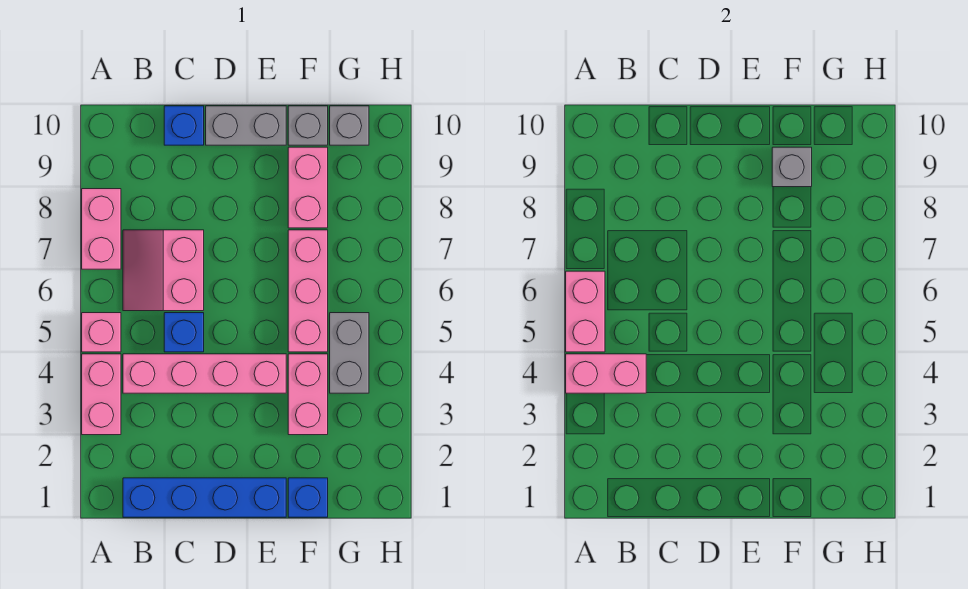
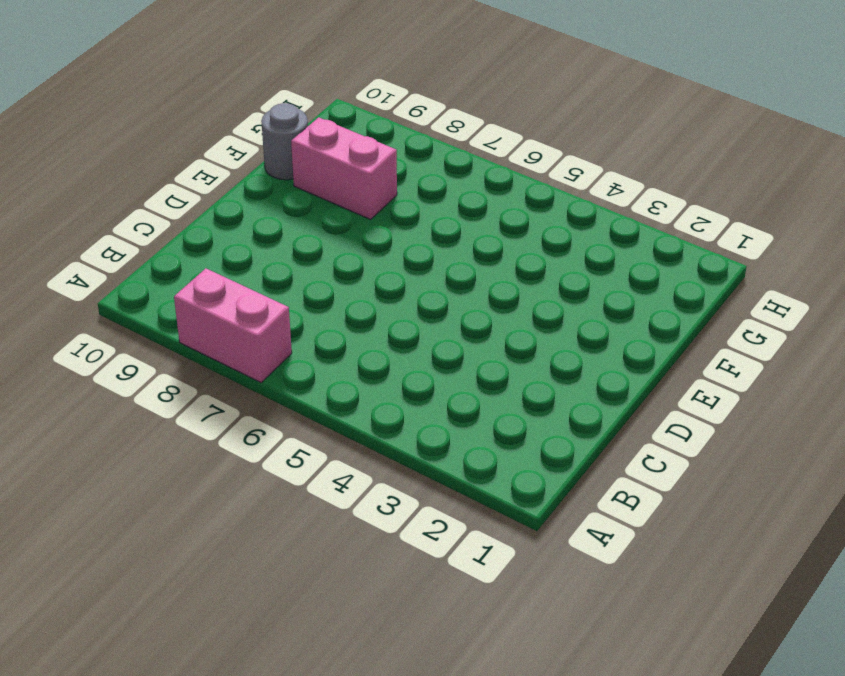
grey 1x1 round brick [261,103,308,180] -> grey 1x1 brick [288,106,328,145]
none -> pink 1x2 brick [82,354,121,435]
none -> pink 1x1 brick [82,313,121,352]
none -> blue 1x4 brick [123,478,286,517]

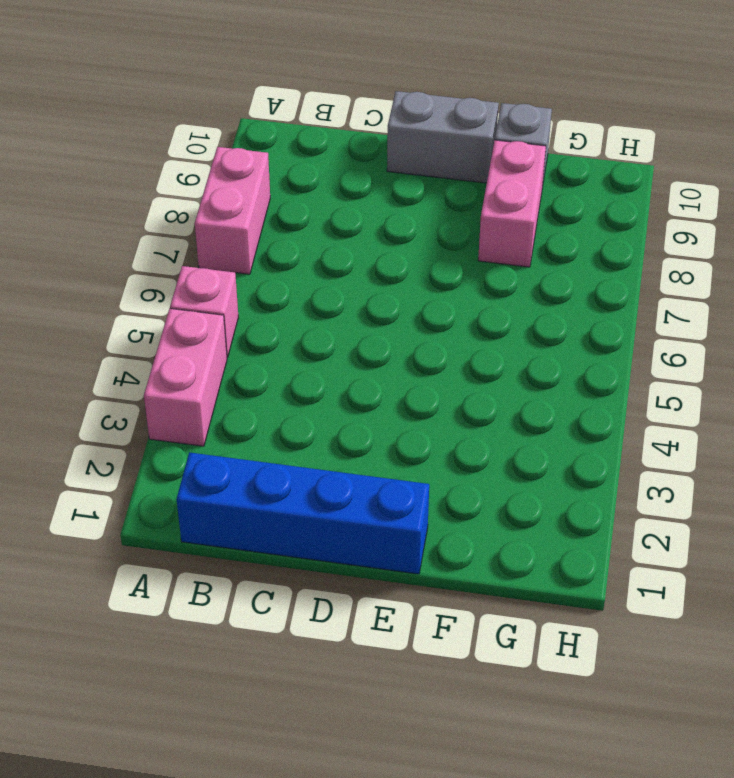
none -> pink 1x4 brick [123,354,286,393]
none -> pink 2x2 slope [123,230,204,311]
none -> blue 1x1 brick [164,313,204,352]

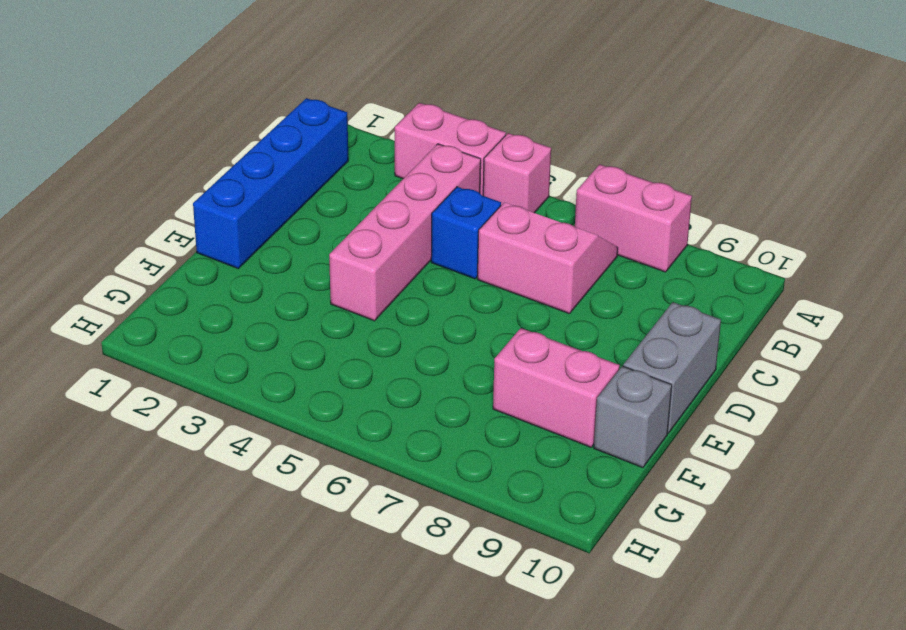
none -> blue 1x1 brick [164,106,204,145]
none -> blue 1x1 brick [288,478,328,517]
none -> pink 1x2 brick [288,354,328,435]

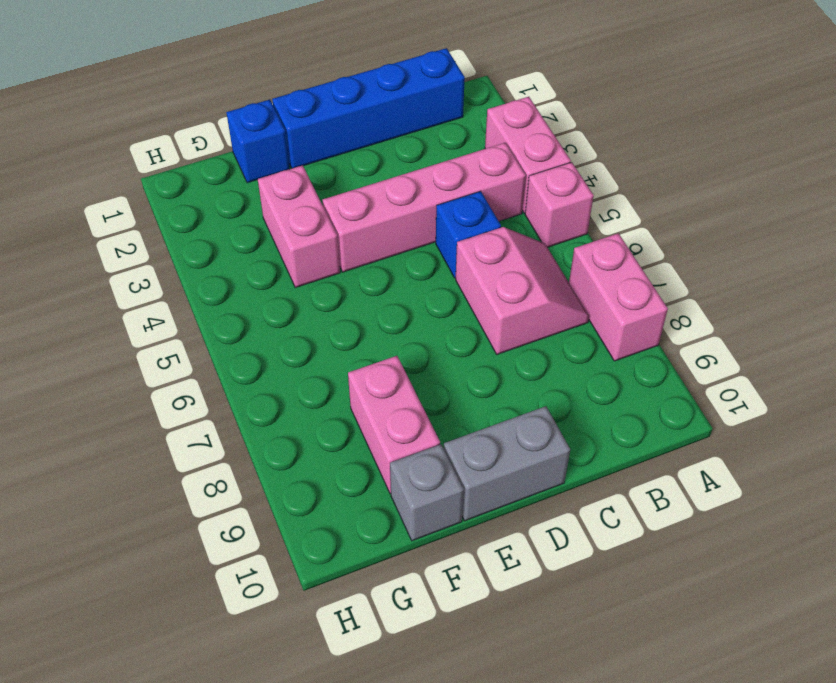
none -> blue 1x1 brick [164,106,204,145]
none -> pink 1x3 brick [288,230,328,352]
none -> grey 1x2 brick [330,313,369,393]

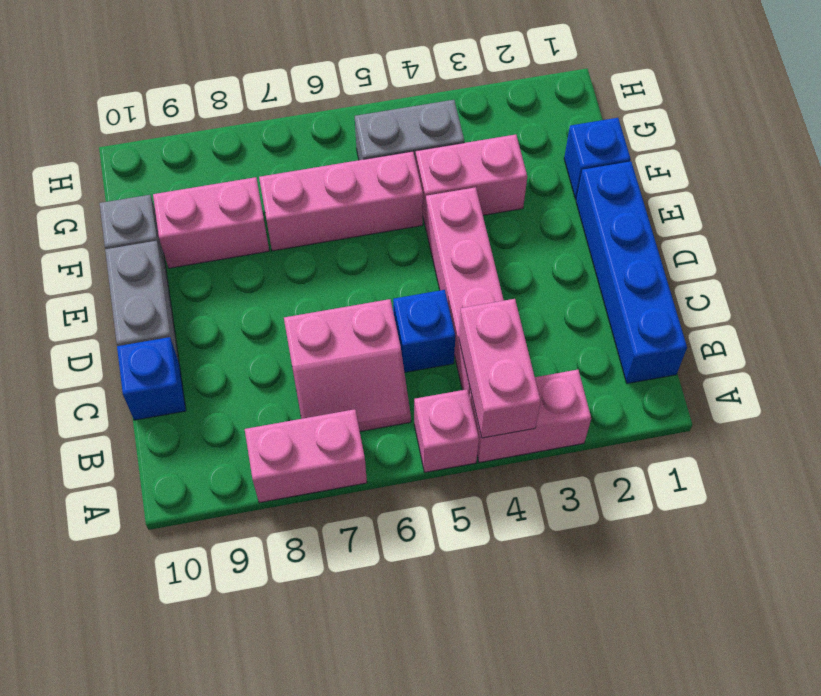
none -> grey 1x1 brick [330,106,369,145]
none -> pink 1x2 brick [566,271,605,352]
none -> grey 1x1 brick [772,147,812,187]

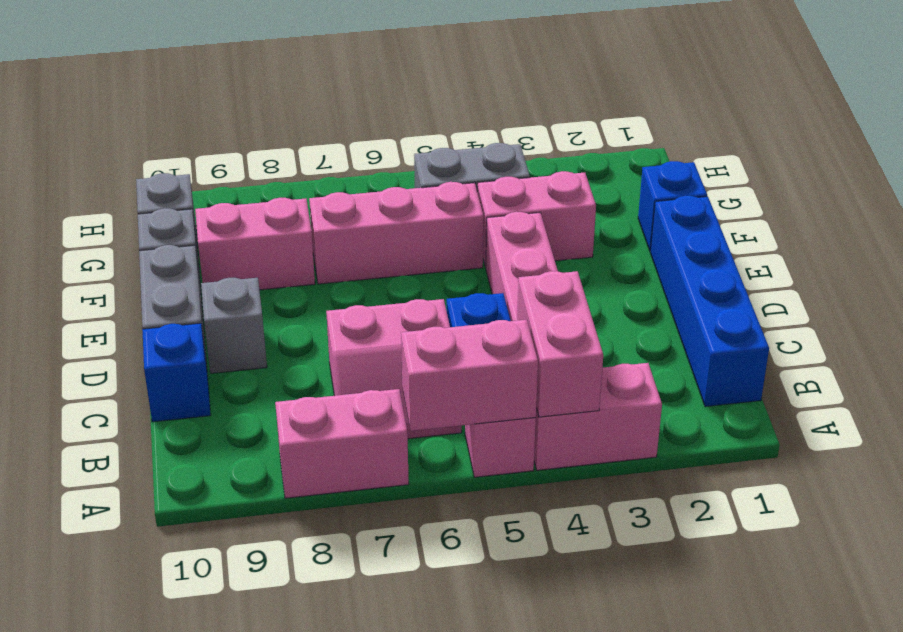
grey 1x1 brick [201,278,267,373] -> grey 1x1 brick moved to [772,147,812,187]

